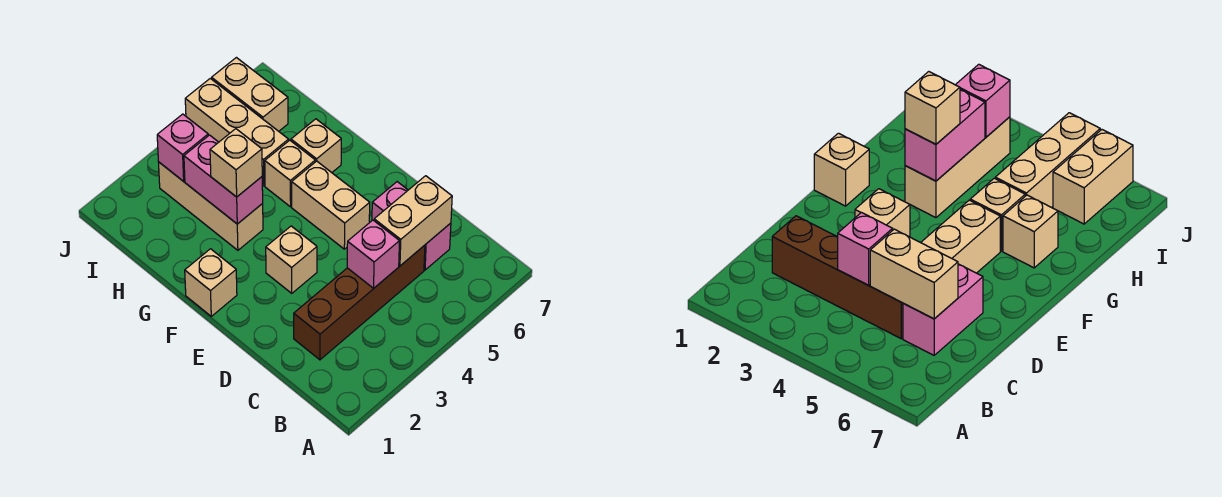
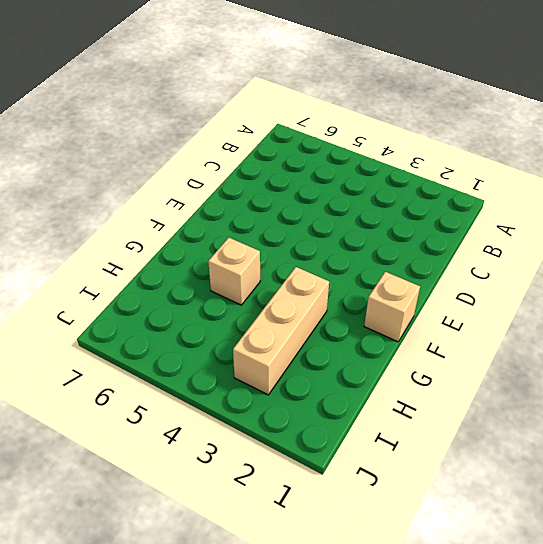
none -> brown 1x4 brick [294,245,425,360]
none -> pink 1x2 brick [372,182,451,270]
none -> tan 1x1 brick [266,226,317,293]

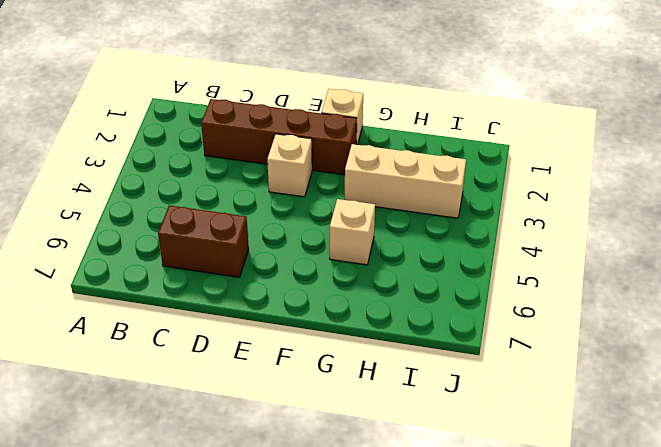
brown 1x4 brick [201,99,357,175] -> brown 1x4 brick turned to [294,245,425,360]
brown 1x2 brick [158,205,249,277] -> pink 1x2 brick [372,182,451,270]
none -> tan 1x2 brick [292,161,370,249]
none -> tan 1x1 brick [291,119,341,173]
none -> tan 1x3 brick [185,78,289,186]

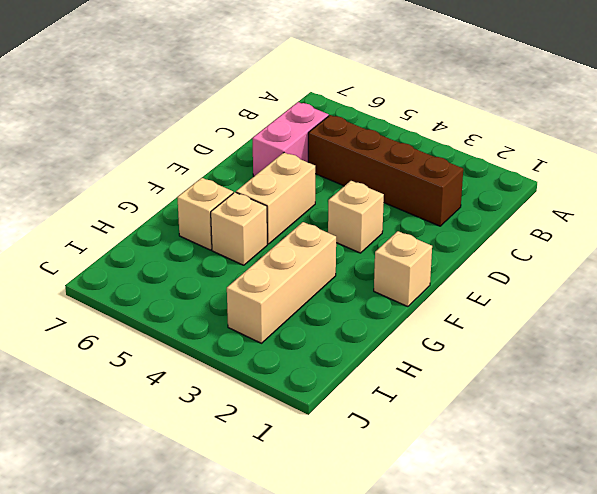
none -> tan 1x3 brick [185,78,289,186]
none -> tan 1x2 brick [212,58,288,131]
none -> pink 1x1 brick [347,220,400,288]

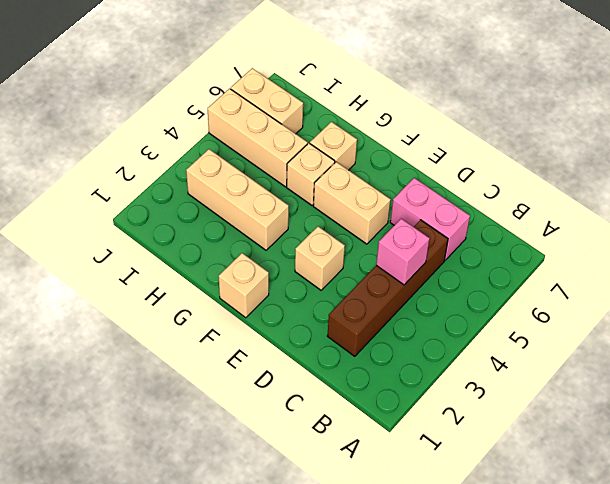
none -> tan 1x2 brick [374,176,452,266]
none -> pink 1x2 brick [184,135,263,224]
none -> pink 1x1 brick [157,114,208,181]

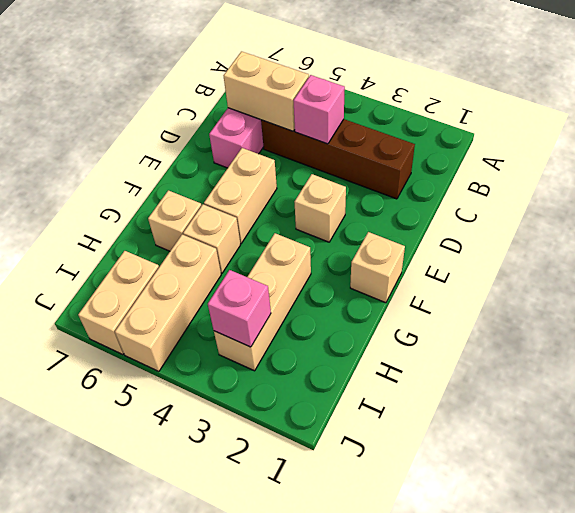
none -> pink 1x2 brick [184,135,263,224]
none -> tan 1x1 brick [210,129,262,197]

